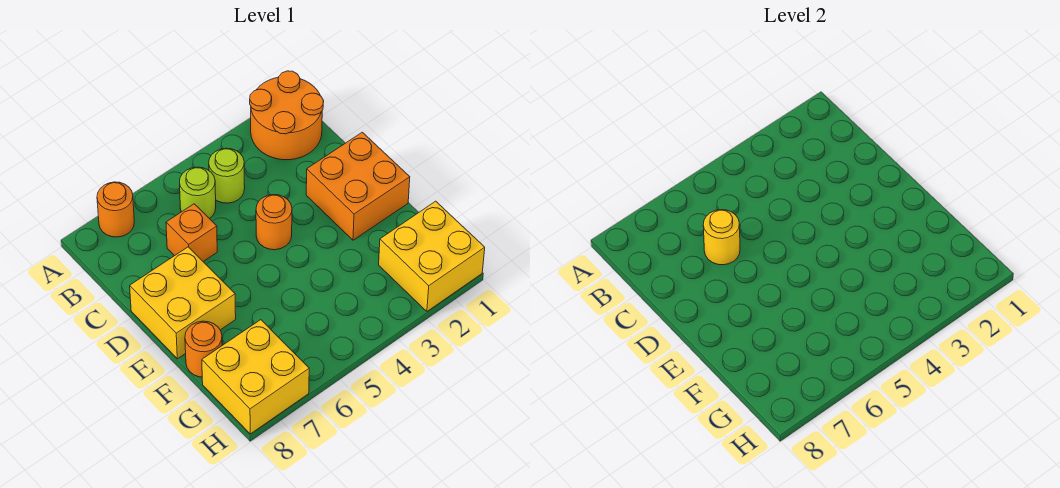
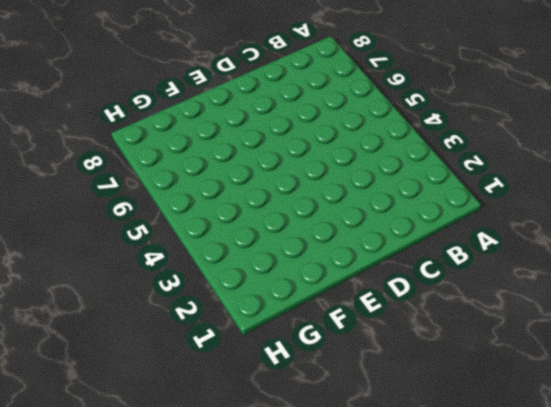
none -> orange 2x2 round brick [250,71,324,160]
none -> orange 1x1 round brick [97,182,134,237]
none -> lime 1x1 round brick [209,148,245,203]

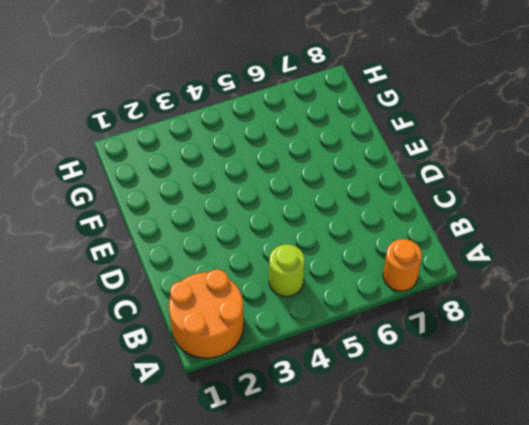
none -> lime 1x1 round brick [180,167,216,219]
none -> orange 1x1 brick [166,204,217,262]
none -> orange 2x2 brick [306,132,410,240]

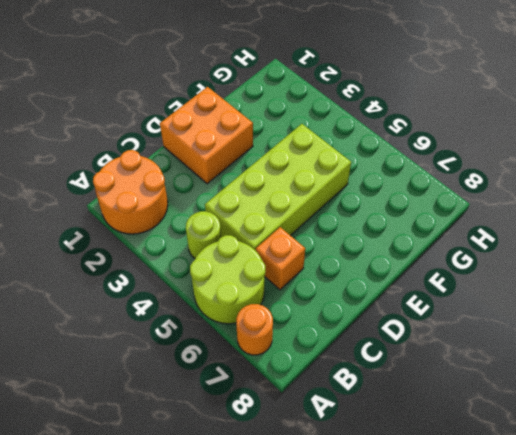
lime 2x2 round brick [190,235,265,324] -> lime 1x1 round brick [180,167,216,219]
lime 2x4 brick [205,124,351,251] -> orange 1x1 round brick [256,195,292,250]
none -> yellow 2x2 brick [130,247,236,359]
none -> orange 1x1 round brick [185,321,222,377]
none -> yellow 2x2 brick [379,201,485,311]

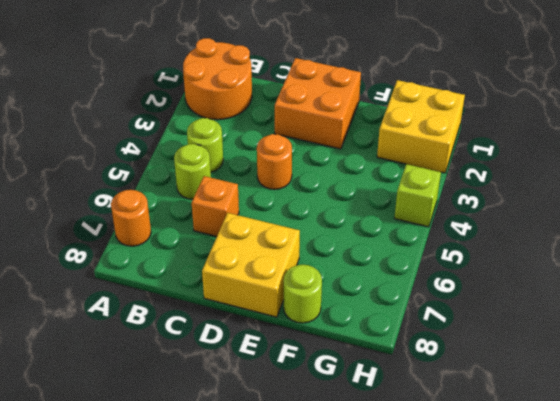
lime 1x1 round brick [284,265,322,323] -> orange 1x1 round brick [185,321,222,377]
lime 1x1 brick [394,164,441,227] -> none
none -> yellow 2x2 brick [202,320,309,434]
none -> yellow 1x1 round brick [703,210,740,265]

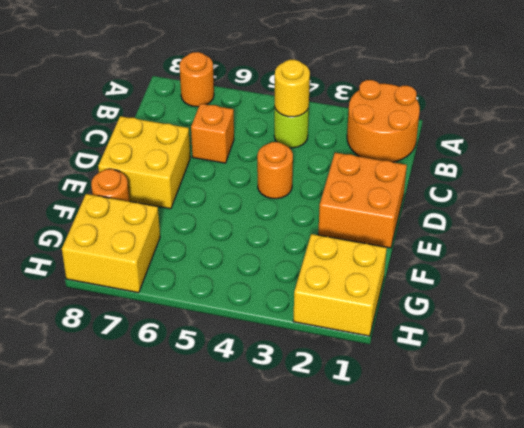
yellow 1x1 round brick [275,60,310,117] -> yellow 1x1 round brick moved to [703,210,740,265]
none -> lime 1x1 round brick [180,167,216,219]

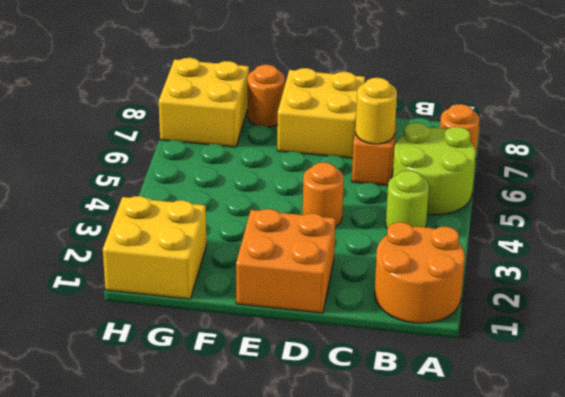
lime 2x2 round brick [393,123,476,215] -> lime 1x1 round brick [180,167,216,219]

